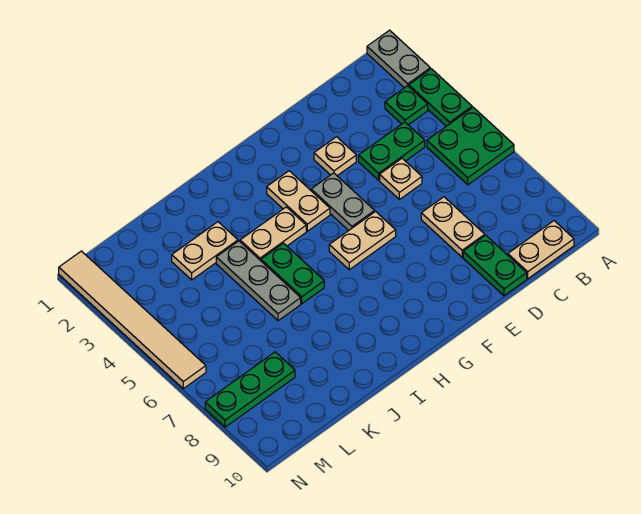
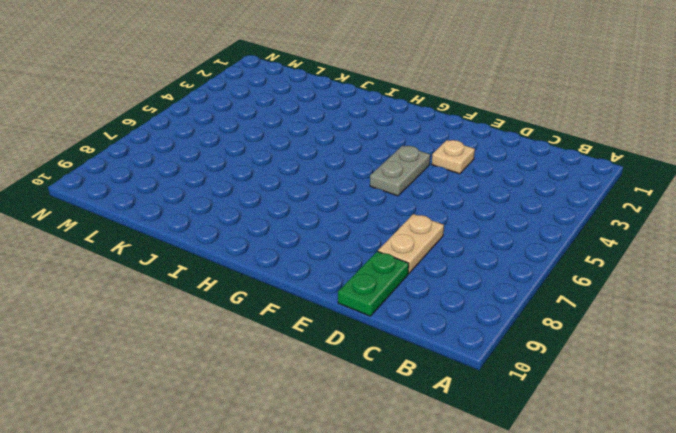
none -> grey 1x2 plate [367,30,430,88]
none -> green 1x2 plate [409,69,472,126]
none -> green 2x2 plate [427,107,514,185]

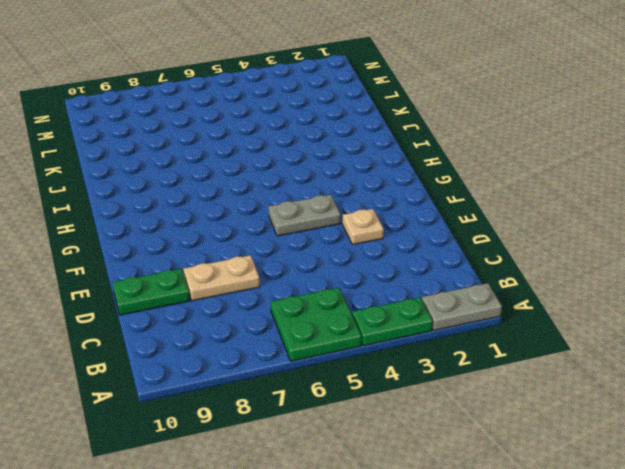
none -> green 1x1 plate [385,86,428,125]
none -> tan 1x2 plate [508,221,574,279]
none -> green 1x2 plate [359,122,425,180]

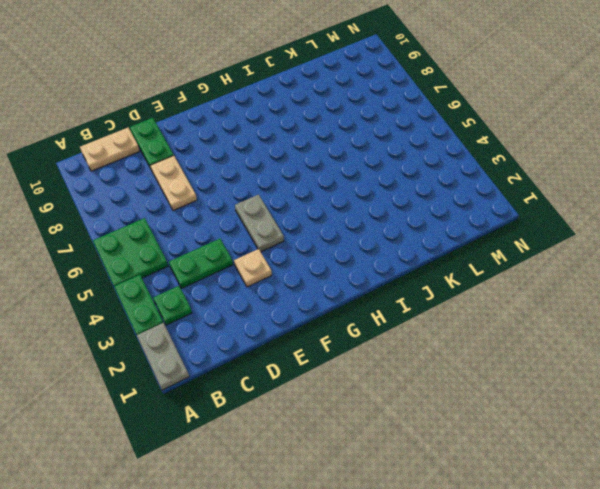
none -> tan 1x1 plate [380,158,422,199]
none -> tan 1x2 plate [329,212,396,270]
none -> tan 1x2 plate [267,171,330,231]

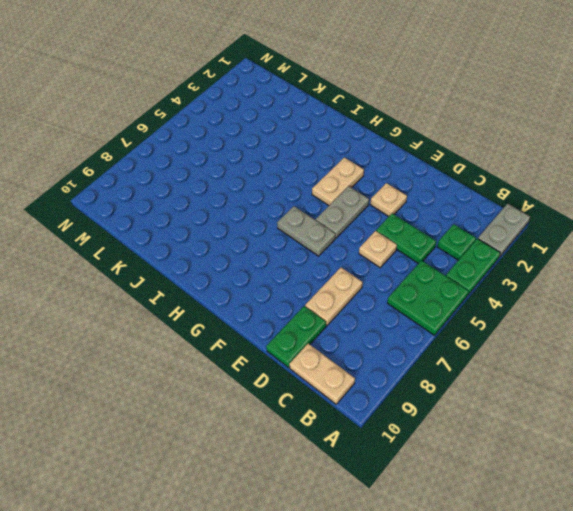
grey 1x2 plate [277,206,335,256] -> tan 1x2 plate [329,212,396,270]
none -> tan 1x2 plate [240,207,306,261]
none -> green 1x2 plate [261,243,324,304]
none -> tan 1x2 plate [172,222,238,280]

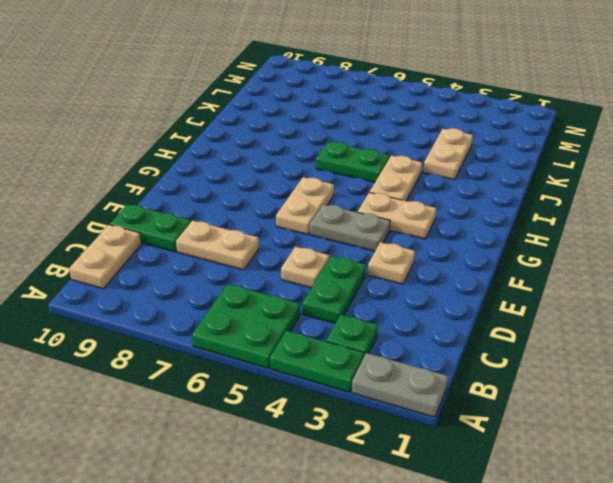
none -> grey 1x3 plate [216,241,301,321]
none -> green 1x3 plate [205,352,295,427]
none -> tan 1x6 tile [59,251,206,389]

